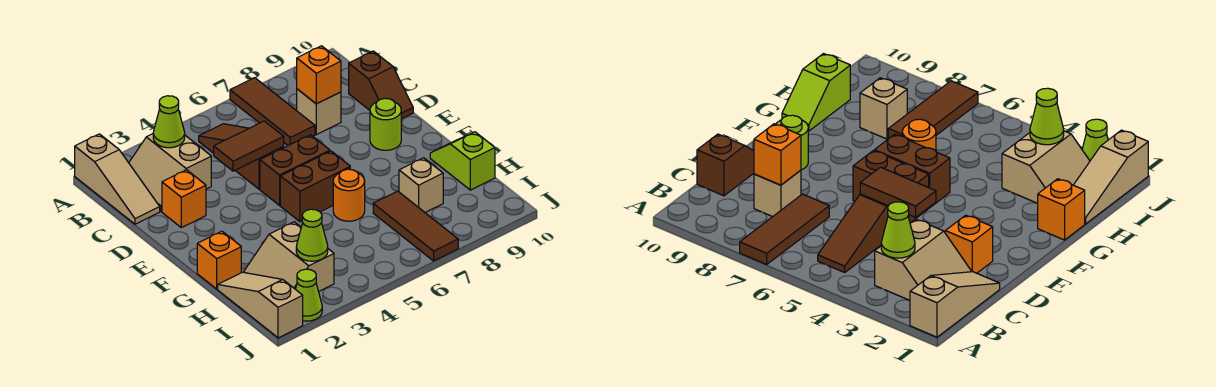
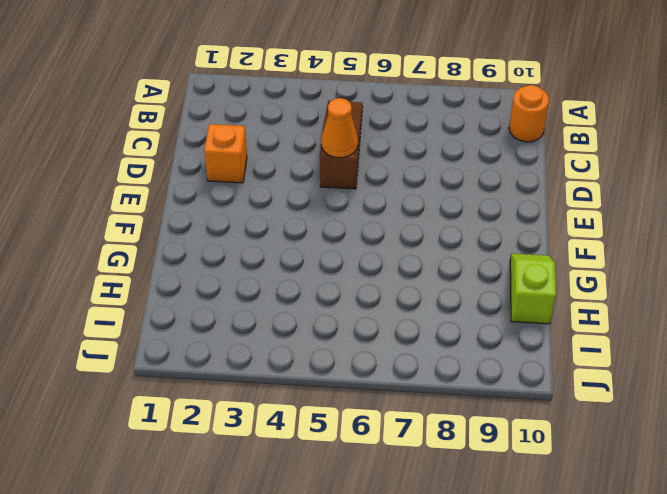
orange 1x1 round brick [509,85,549,142] -> orange 1x1 round brick moved to [333,169,365,221]
orange 1x1 cone [321,98,358,158] -> brown 1x2 tile [214,121,284,171]
none -> tan 1x3 slope [75,134,160,224]
none -> brown 1x3 tile [230,78,315,146]
none -> tan 2x2 slope [129,134,211,211]

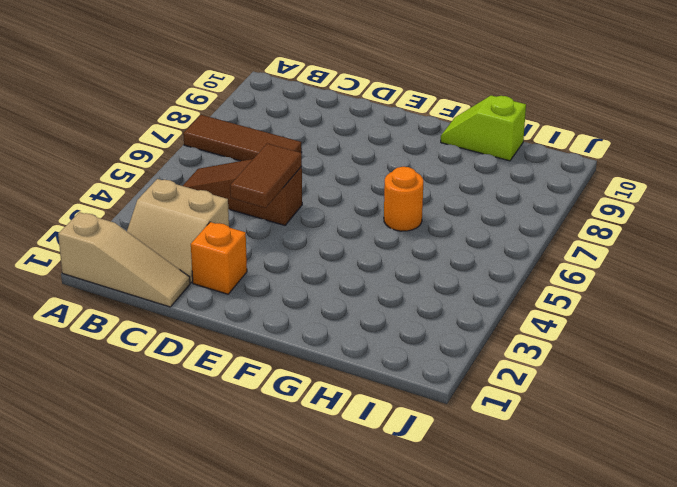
none -> tan 1x1 brick [297,89,341,135]
none -> brown 1x2 slope [349,51,413,119]
none -> brown 1x2 brick [260,135,330,205]

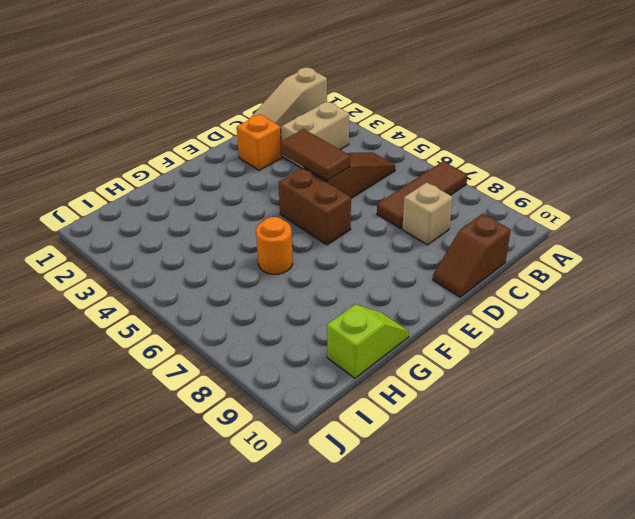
none -> lime 1x1 round brick [370,98,401,150]
none -> brown 1x2 brick [280,151,350,222]
none -> orange 1x1 brick [197,231,241,289]

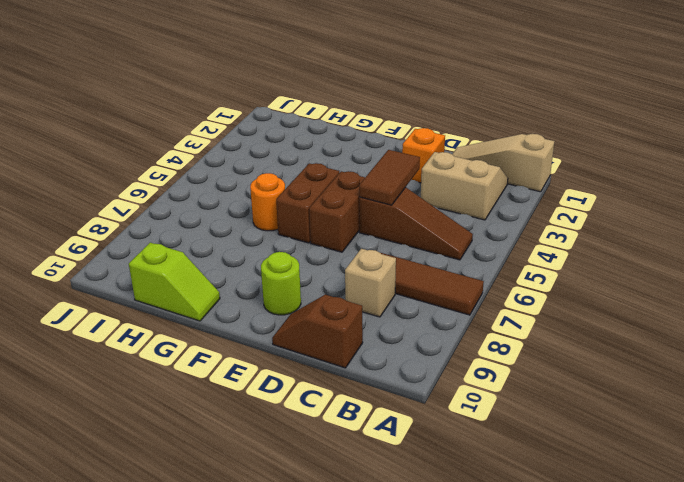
none -> orange 1x1 brick [197,231,241,289]
none -> tan 1x3 slope [218,272,303,338]
none -> tan 2x2 slope [244,222,334,292]

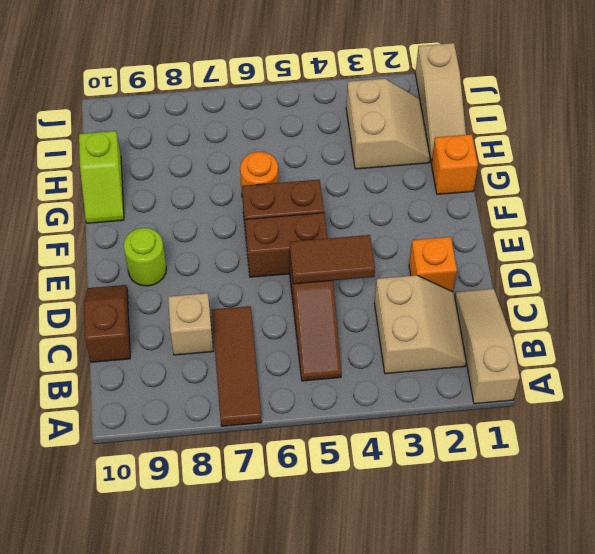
none -> brown 1x3 tile [373,191,458,261]
none -> tan 1x1 brick [399,158,443,212]
none -> lime 1x1 cone [296,269,322,321]

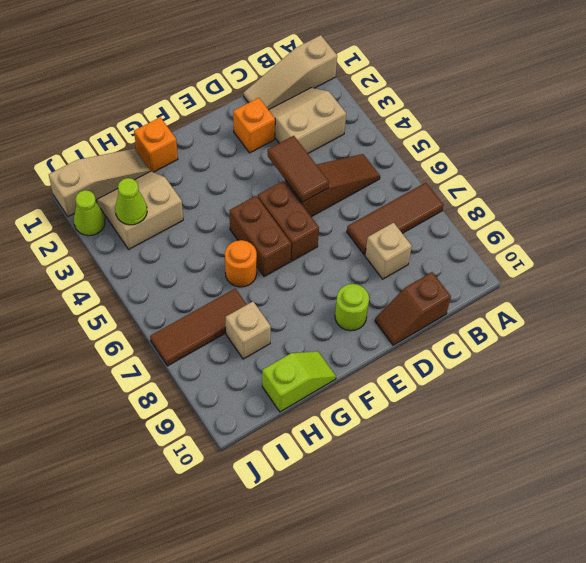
none -> lime 1x1 cone [153,96,185,148]
none -> orange 1x1 brick [297,46,341,104]

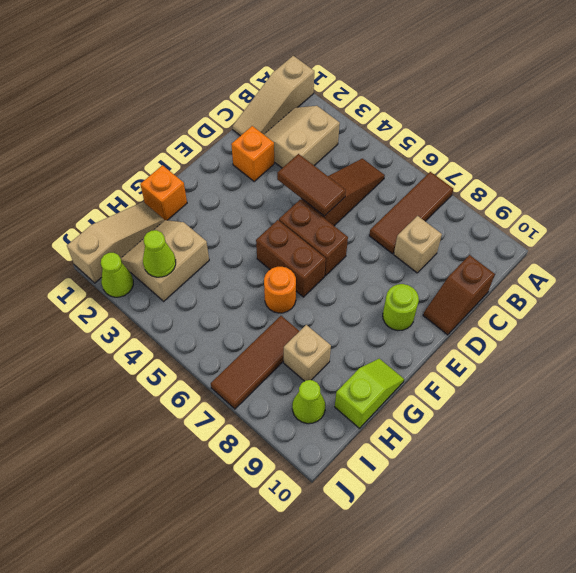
lime 1x1 cone [292,380,325,424] -> lime 1x1 cone moved to [153,96,185,148]
none -> orange 1x1 brick [297,46,341,104]

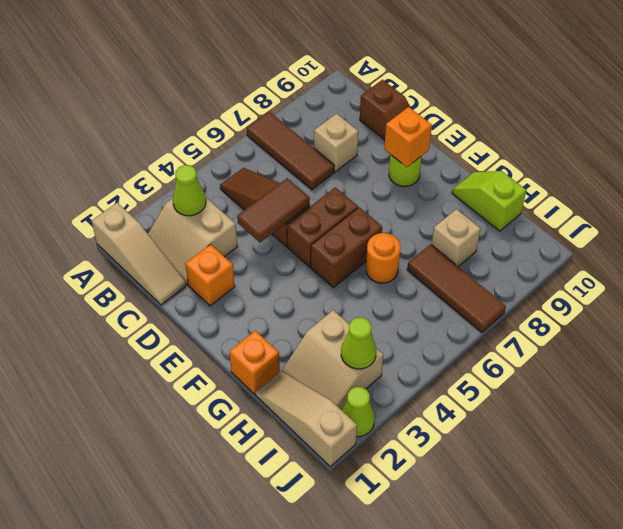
orange 1x1 brick [384,107,432,167] -> orange 1x1 brick moved to [297,46,341,104]

